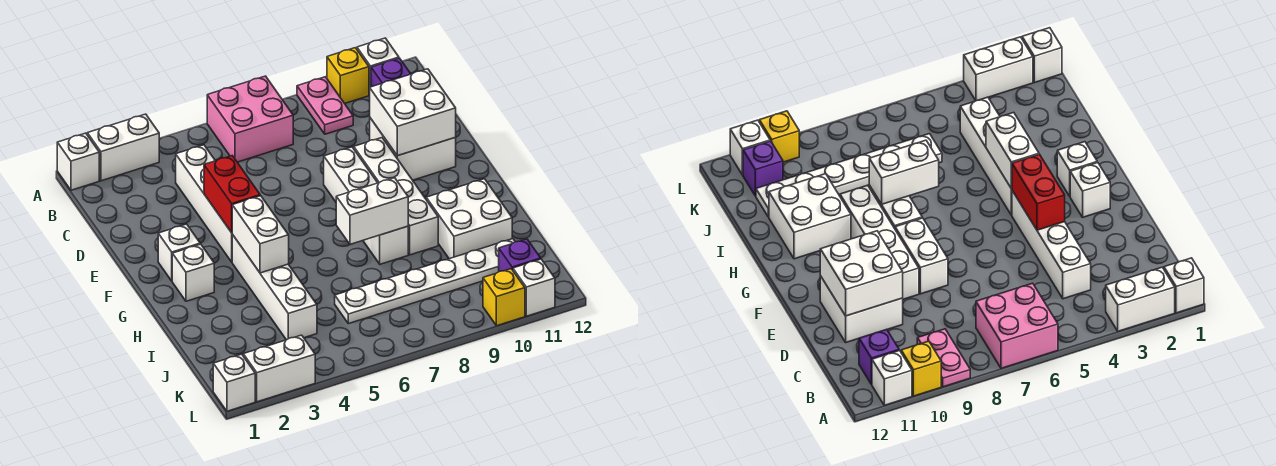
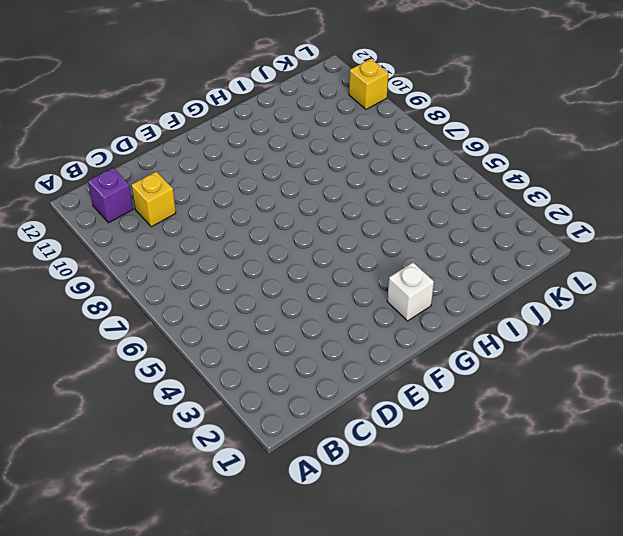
yellow 1x1 brick [131,172,176,227] -> yellow 1x1 brick moved to [327,48,369,104]
none -> white 1x1 brick [57,133,99,190]
none -> white 1x2 brick [87,114,159,181]
none -> pink 2x2 brick [207,76,293,162]

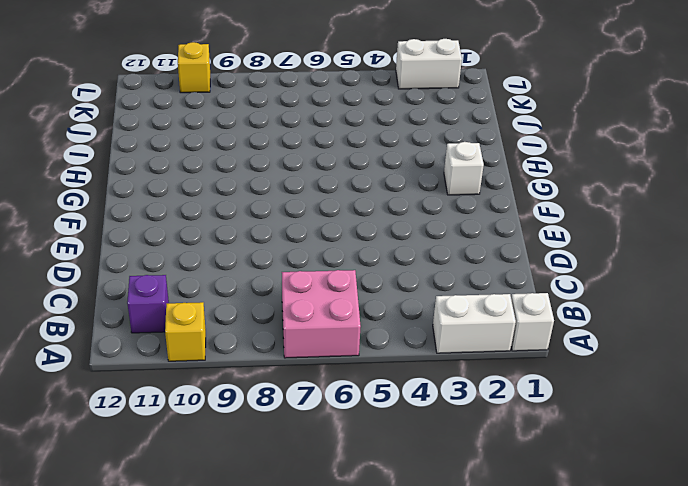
none -> pink 1x2 plate [297,77,353,134]
none -> white 1x1 brick [357,38,399,94]
none -> white 1x4 brick [176,145,233,262]

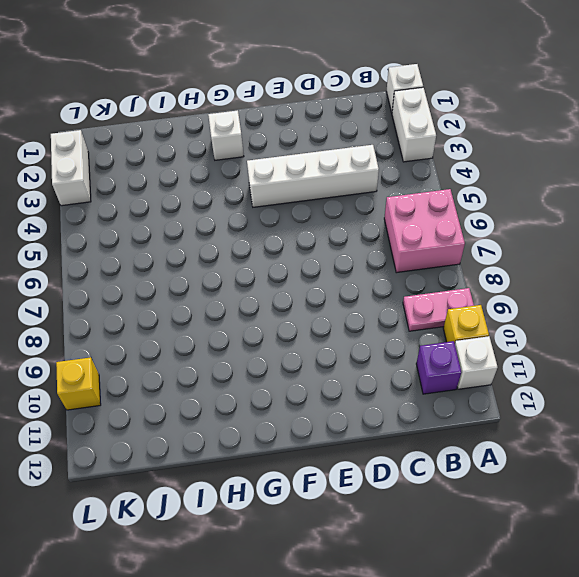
none -> white 2x2 brick [370,118,456,180]
none -> white 1x2 brick [324,147,377,202]
none -> white 1x4 brick [354,138,438,255]

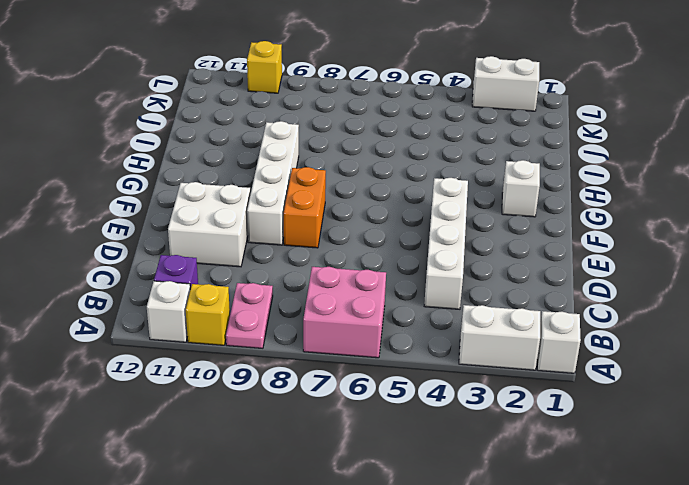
orange 1x2 brick [284,167,326,248] -> white 1x2 brick [324,147,377,202]
none -> white 1x1 brick [158,224,200,281]
none -> white 1x4 brick [232,235,317,340]
none -> white 1x2 brick [363,226,408,264]

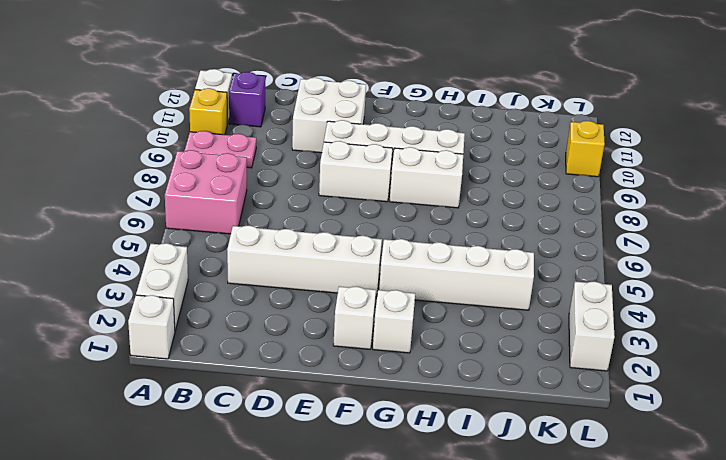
none -> white 2x2 brick [426,179,512,259]
none -> white 1x6 plate [335,239,515,324]
none -> purple 1x1 brick [499,239,541,271]

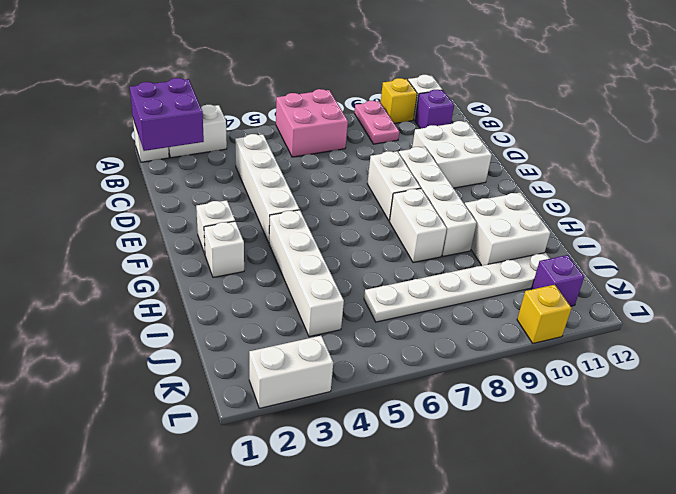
purple 2x2 brick [130,78,204,151] -> none
none -> white 1x1 brick [213,354,255,411]
none -> white 1x1 brick [513,259,555,316]
none -> white 2x2 brick [370,69,456,156]

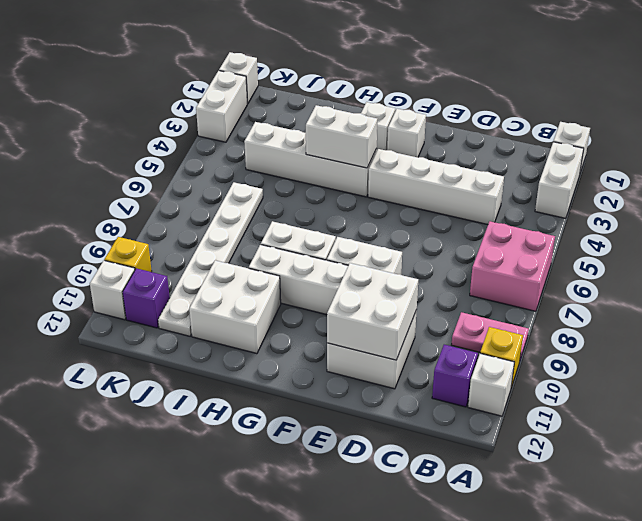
none -> red 1x2 brick [204,156,260,233]
none -> white 1x2 brick [336,178,408,244]

